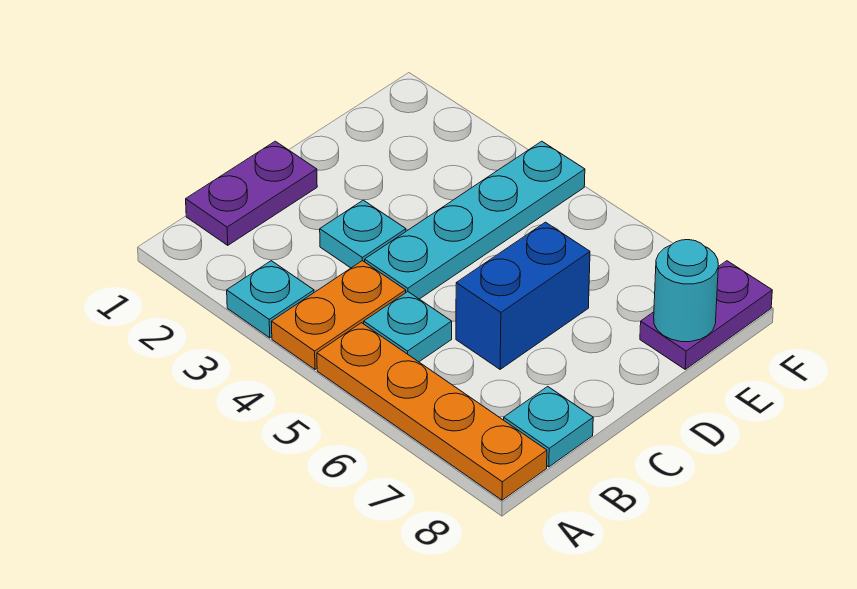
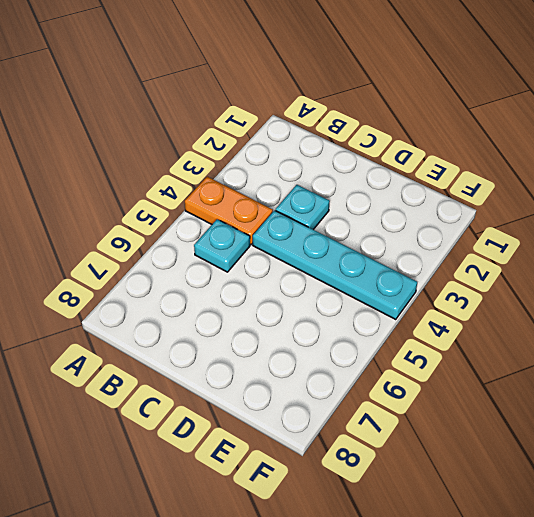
none -> cyan 1x1 plate [227,261,314,338]
none -> orange 1x4 plate [317,323,547,500]

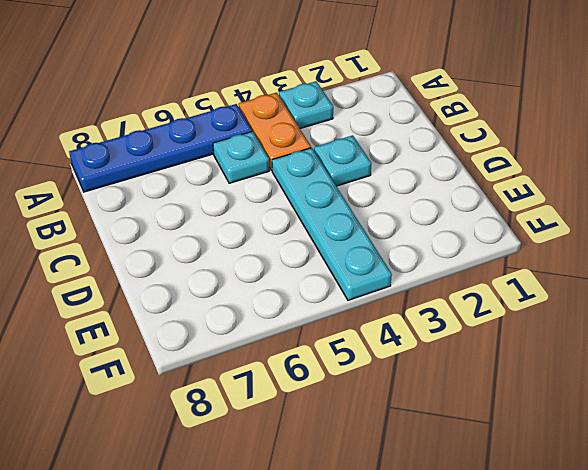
blue 1x4 plate [69,104,252,192] -> orange 1x4 plate [317,323,547,500]
none -> purple 1x2 plate [186,141,317,245]
none -> cyan 1x1 plate [504,386,593,467]

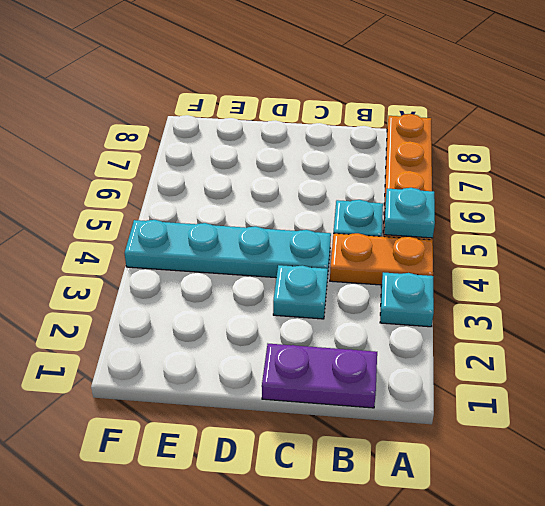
cyan 1x1 plate [384,188,435,238] -> cyan 1x1 plate moved to [504,386,593,467]
none -> blue 1x2 brick [456,222,590,369]
none -> purple 1x2 plate [640,261,772,369]

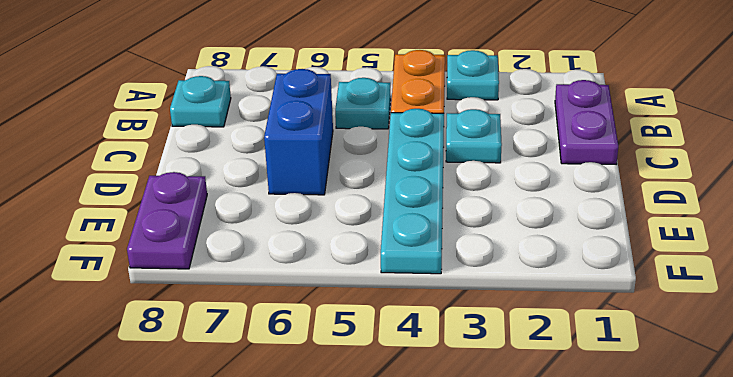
none -> orange 1x4 plate [317,323,547,500]
none -> cyan 1x1 round brick [654,240,718,342]

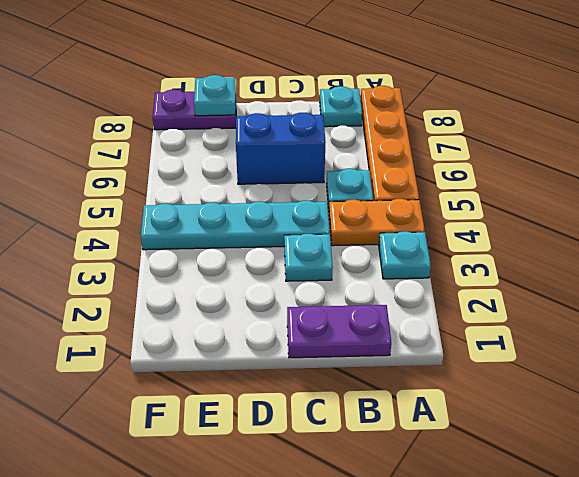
cyan 1x1 plate [194,75,236,116] -> cyan 1x1 round brick [654,240,718,342]

